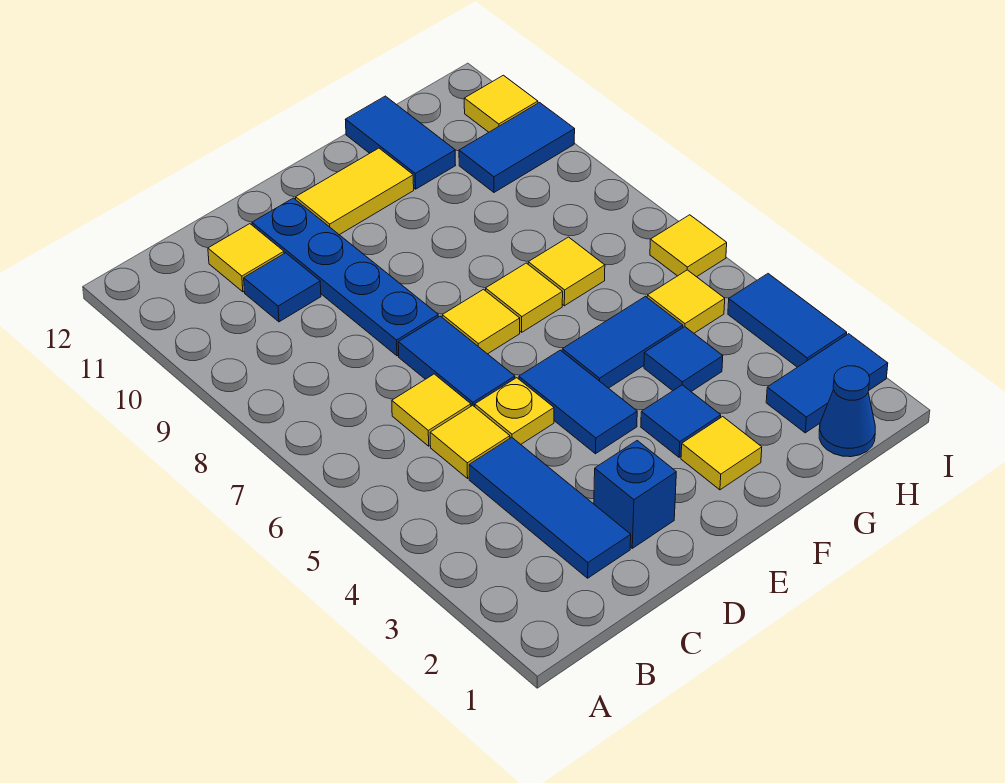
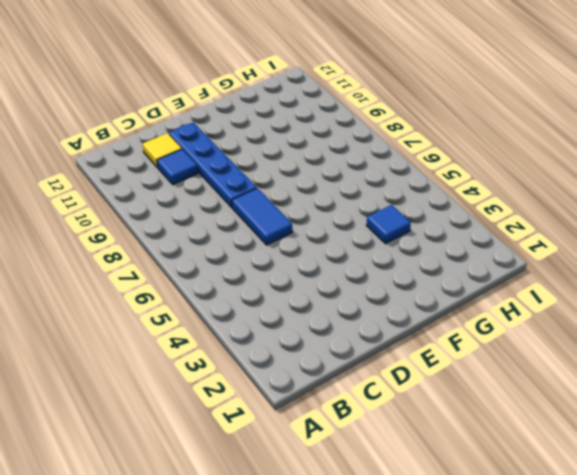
none -> blue 1x3 tile [469,437,631,578]
none -> yellow 1x1 tile [430,405,510,478]
none -> yellow 1x1 tile [392,374,471,446]

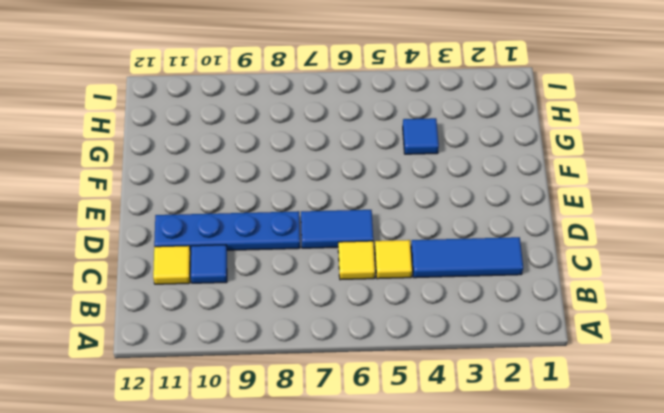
none -> blue 1x1 brick [594,441,676,548]
none -> yellow 1x1 plate [475,378,554,444]
none -> blue 1x2 tile [519,350,637,454]

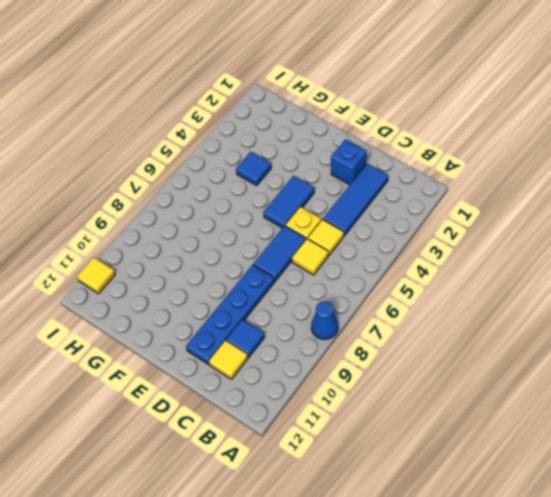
blue 1x1 cone [311,301,338,340] -> blue 1x1 cone moved to [819,366,875,457]
none -> yellow 1x1 tile [442,289,520,354]
none -> yellow 1x2 tile [296,148,414,235]
none -> yellow 1x1 tile [681,417,762,490]

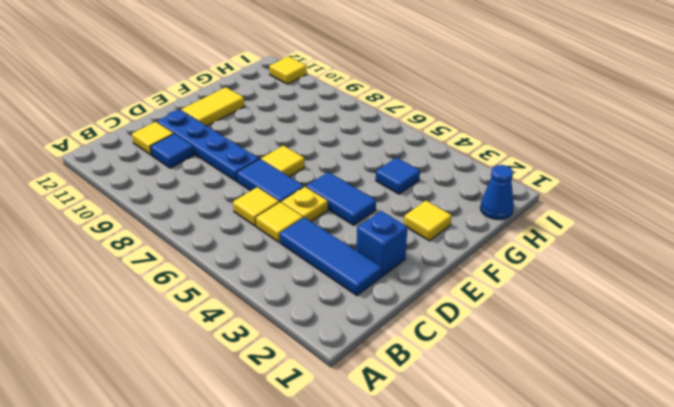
none -> blue 1x1 tile [641,385,721,457]
none -> blue 1x2 tile [562,296,683,388]
none -> yellow 1x1 tile [486,263,563,332]

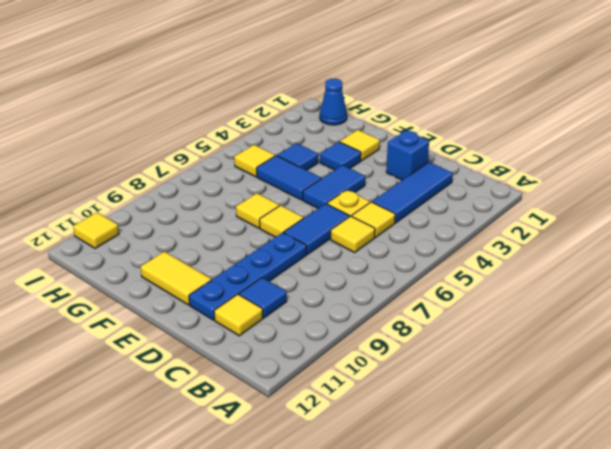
none -> yellow 1x1 tile [528,237,605,306]
none -> blue 1x2 tile [345,96,456,189]
none -> blue 1x2 tile [766,334,888,433]

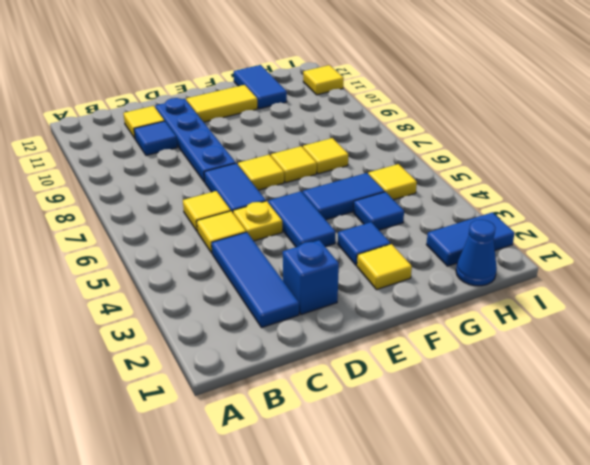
none -> blue 1x2 tile [459,103,575,192]
none -> blue 1x2 tile [728,274,847,367]
none -> yellow 1x1 tile [650,215,727,277]

